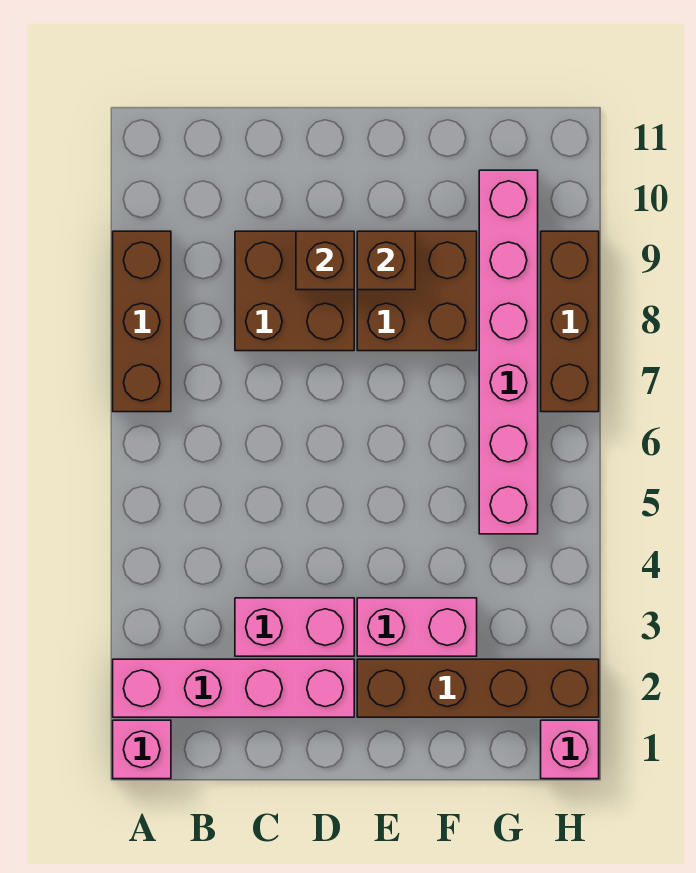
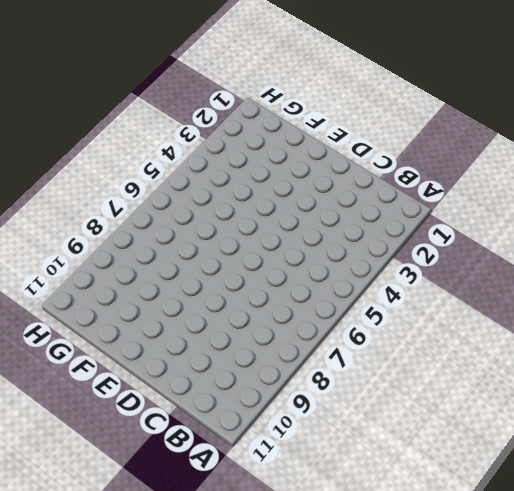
none -> pink 1x1 brick [113,720,171,779]
none -> pink 1x4 brick [113,659,354,717]
none -> brown 1x3 brick [113,231,171,412]

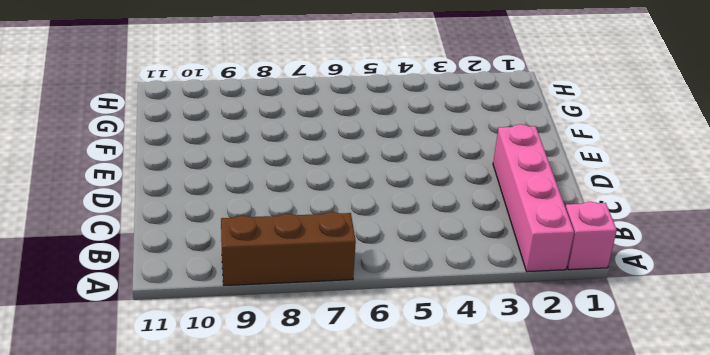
none -> pink 1x2 brick [235,598,354,656]
none -> brown 2x2 brick [235,231,354,351]
none -> brown 1x4 brick [357,659,599,717]

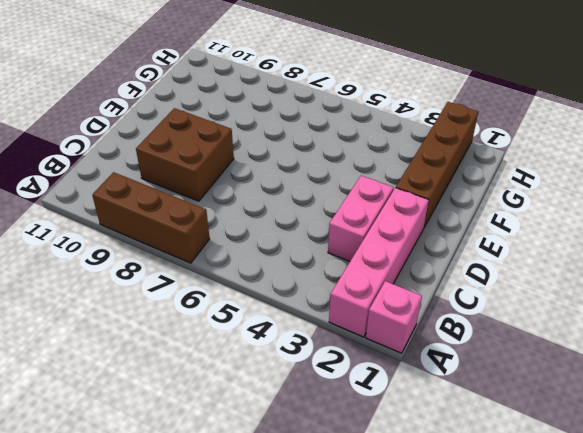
none -> pink 1x2 brick [357,598,477,656]
none -> brown 2x2 brick [357,231,477,351]
none -> pink 1x6 brick [479,170,538,534]

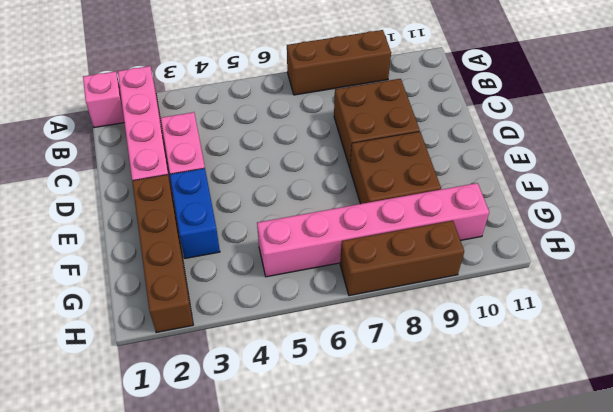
blue 1x2 brick [170,168,220,258] -> pink 1x2 brick [357,598,477,656]
none -> pink 1x1 brick [541,720,599,779]
none -> brown 1x1 brick [296,231,354,290]
none -> brown 1x1 brick [357,231,415,290]

